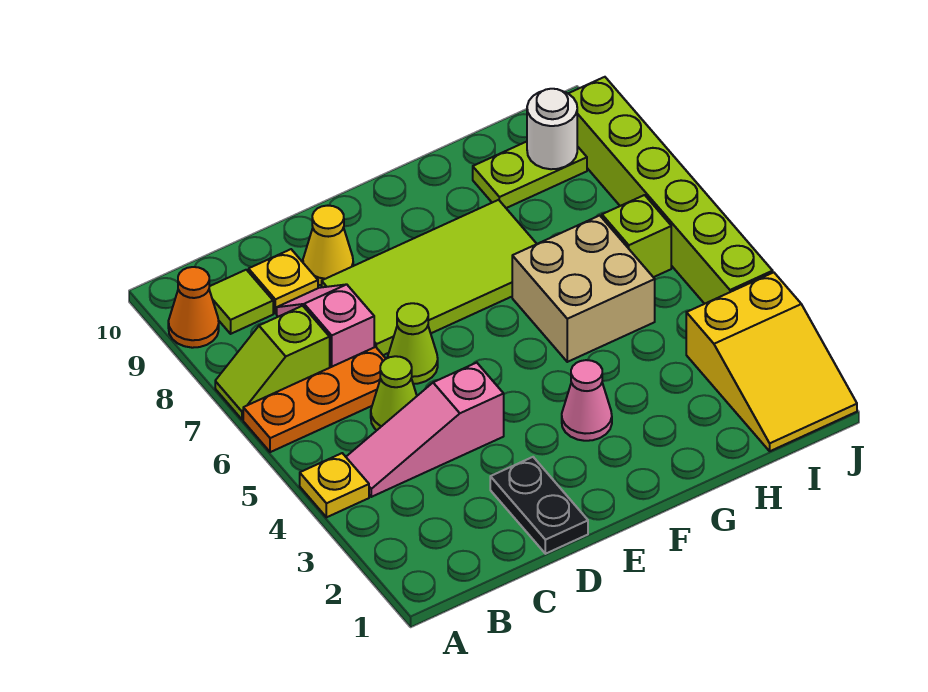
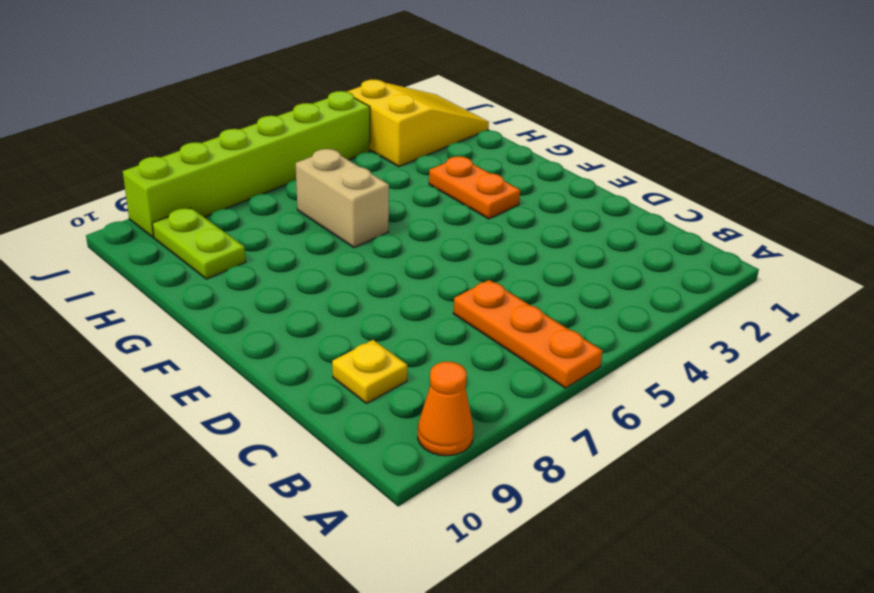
orange 1x2 plate [429,156,520,219] -> pink 1x1 cone [562,360,612,441]
tan 1x2 brick [296,149,389,248] -> tan 2x2 brick [512,216,655,362]
none -> yellow 1x1 plate [300,453,369,517]
none -> lime 1x2 slope [215,306,330,420]
none -> pink 1x3 slope [346,363,504,497]

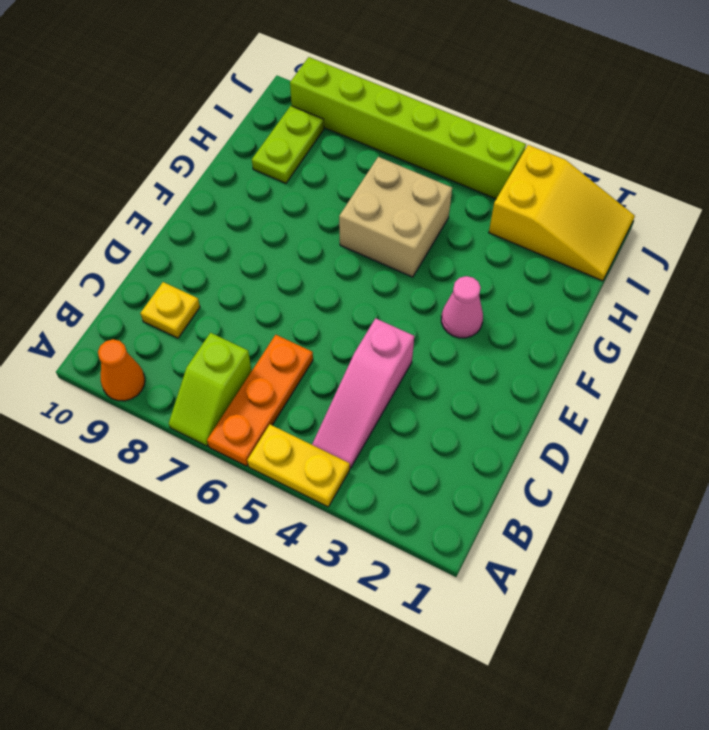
yellow 1x2 plate [247,425,350,507] -> yellow 1x1 plate [300,453,369,517]
none -> lime 1x1 tile [209,270,273,334]
none -> lime 1x1 cone [371,356,417,430]
none -> pink 1x2 slope [277,284,374,367]

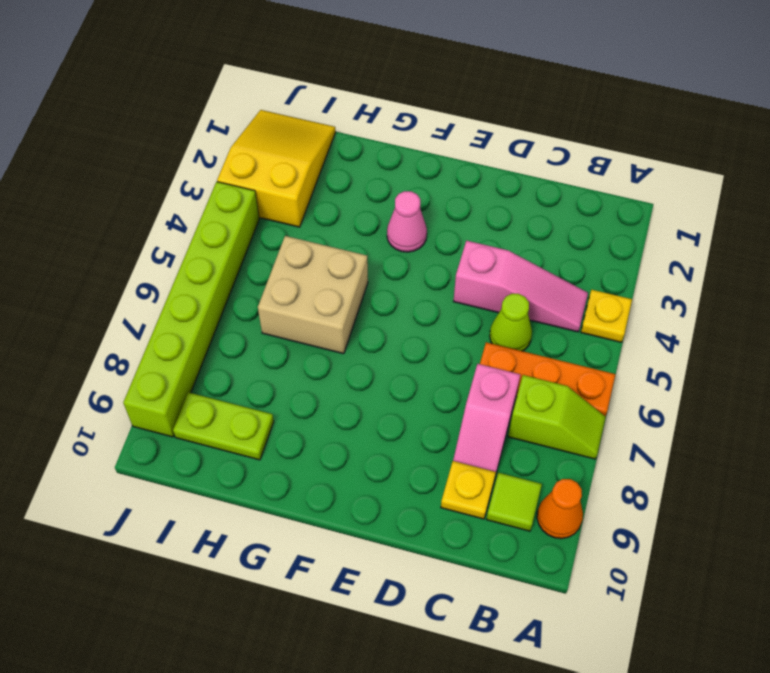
none -> black 1x2 plate [490,457,588,554]
none -> lime 1x1 cone [387,303,438,384]
none -> lime 2x4 tile [322,200,537,355]

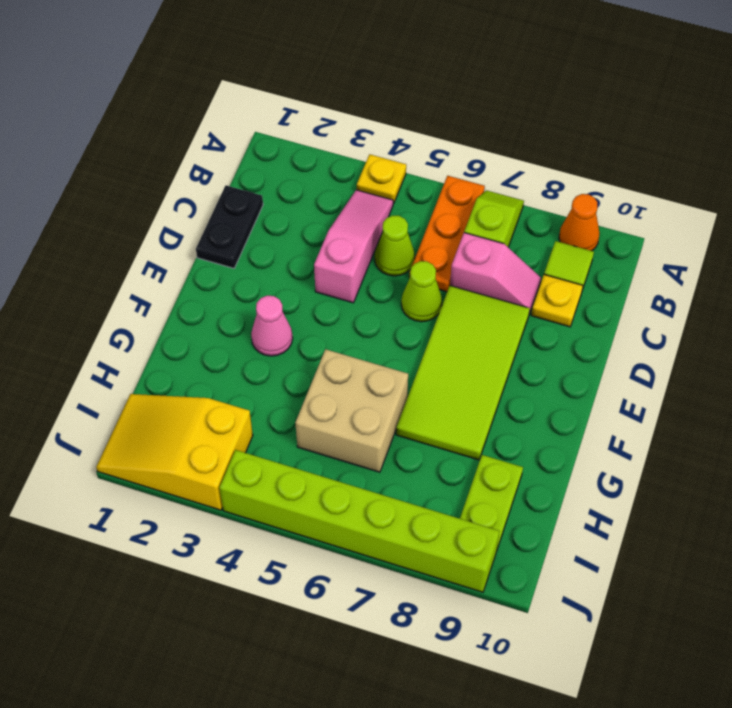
black 1x2 plate [196,185,263,268] -> black 1x2 plate turned to [490,457,588,554]
none -> yellow 1x1 cone [303,206,353,285]
none -> lime 1x1 brick [602,195,671,277]
none -> white 1x1 round brick [527,89,577,169]

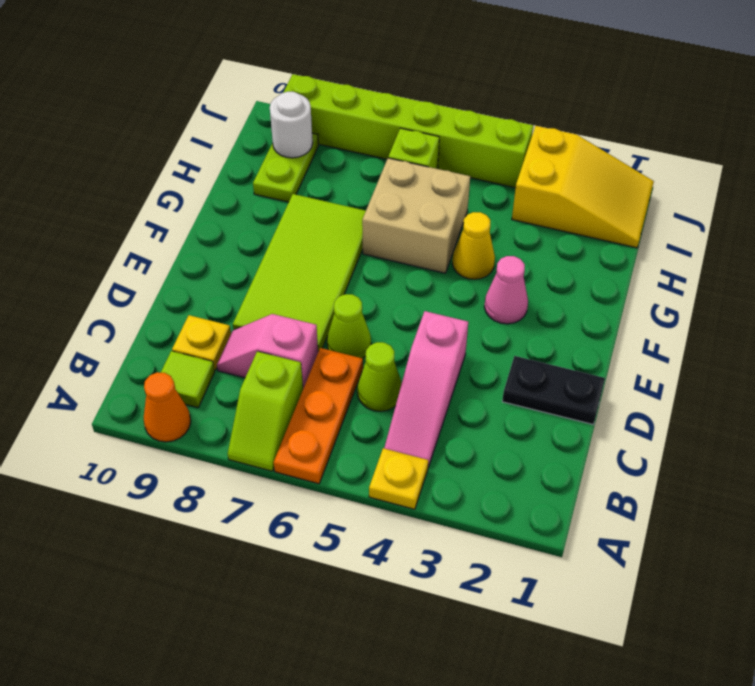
yellow 1x1 cone [452,212,495,279] -> yellow 1x1 cone moved to [303,206,353,285]

